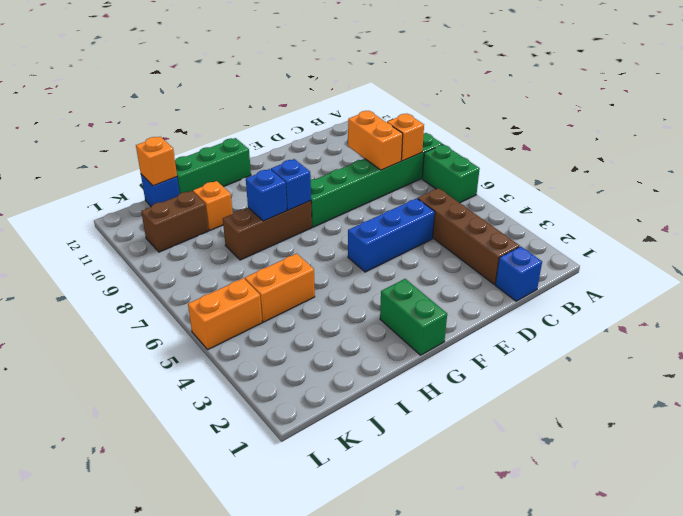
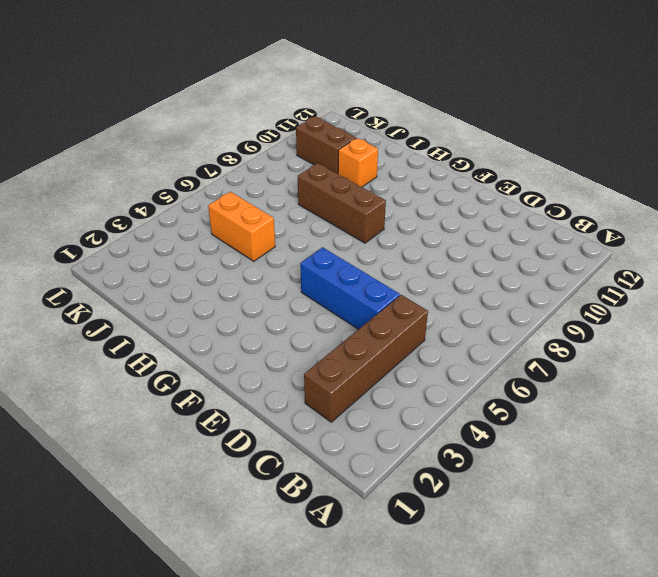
none -> green 1x2 brick [422,144,480,203]
none -> green 1x6 brick [311,133,443,227]
none -> blue 1x1 brick [495,246,542,301]

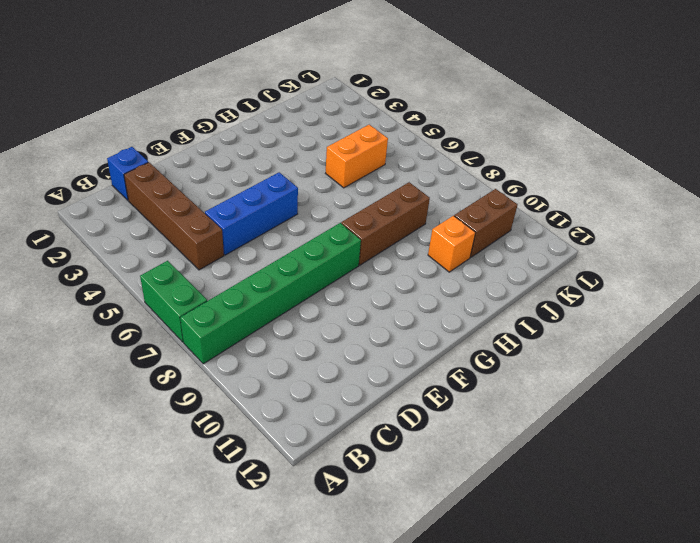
none -> green 1x2 brick [380,279,447,355]
none -> green 1x3 brick [175,138,251,194]
none -> blue 1x1 brick [141,174,180,206]

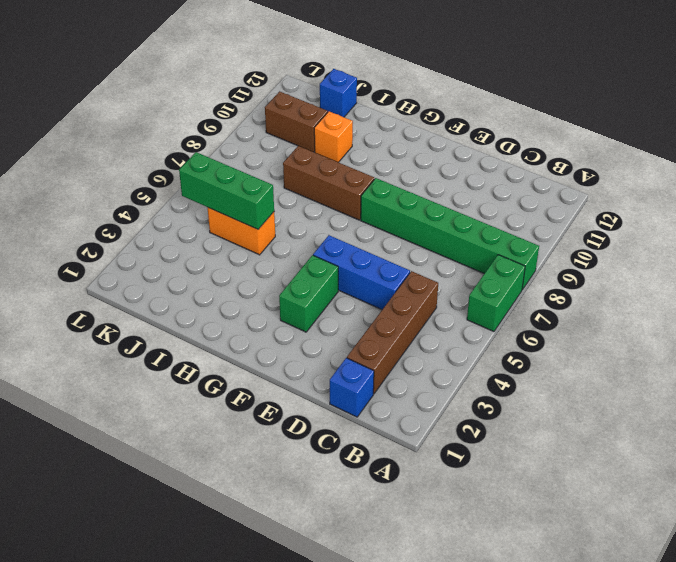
green 1x2 brick [279,255,338,332] -> green 1x2 brick moved to [380,279,447,355]
green 1x3 brick [179,152,274,229] -> green 1x3 brick moved to [175,138,251,194]
none -> orange 1x2 brick [188,278,262,349]
none -> orange 1x1 brick [387,114,424,161]
none -> orange 1x2 brick [348,111,403,170]

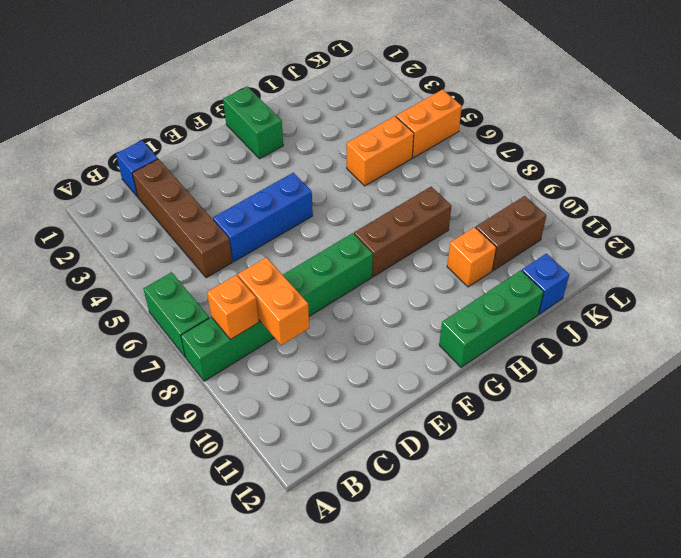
none -> blue 1x1 brick [271,159,311,210]
none -> blue 1x1 brick [246,169,287,221]
none -> orange 1x1 brick [136,137,177,186]

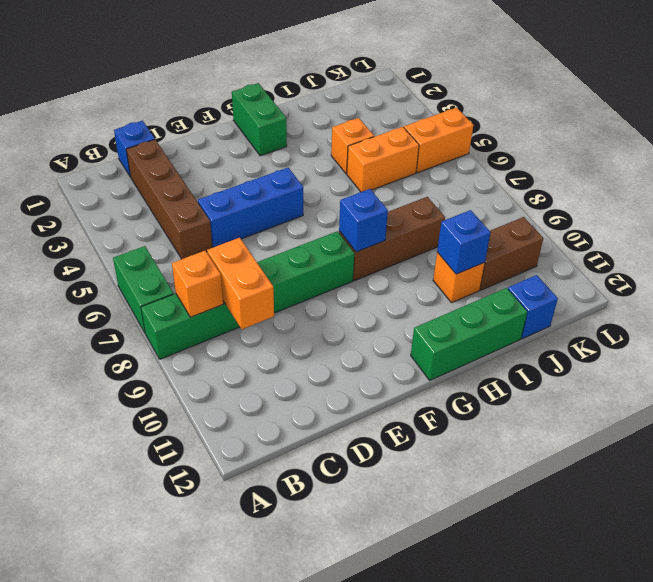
orange 1x1 brick [331,118,374,174] -> orange 1x1 brick moved to [136,137,177,186]
blue 1x1 brick [437,210,491,274] -> blue 1x1 brick moved to [246,169,287,221]

